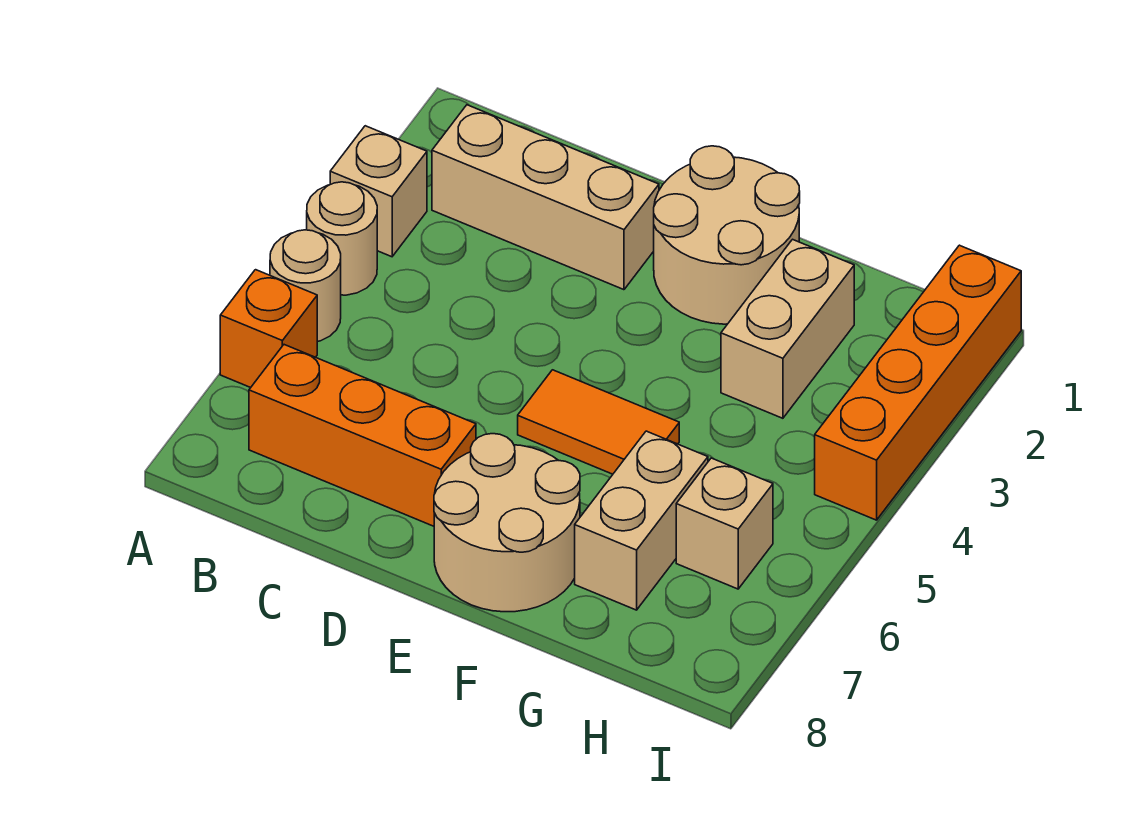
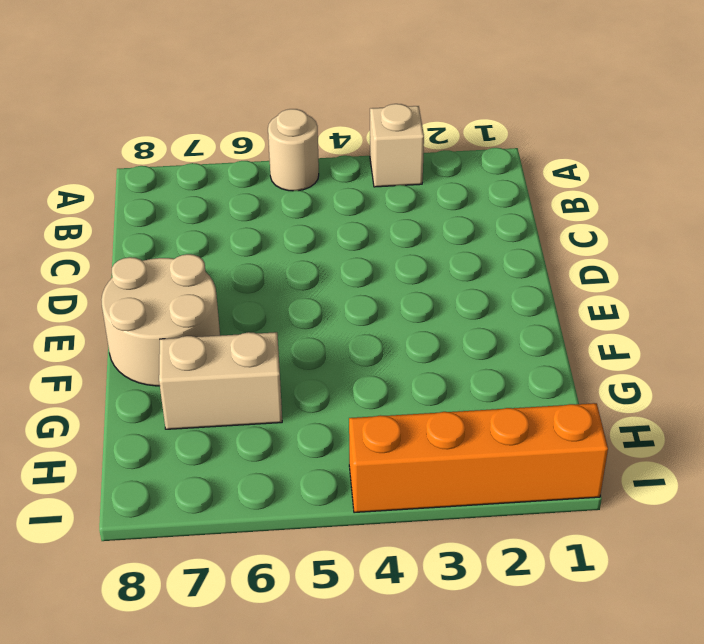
none -> tan 1x1 round brick [307,182,377,295]
none -> orange 1x1 brick [220,270,317,388]
none -> tan 1x3 brick [432,105,659,290]

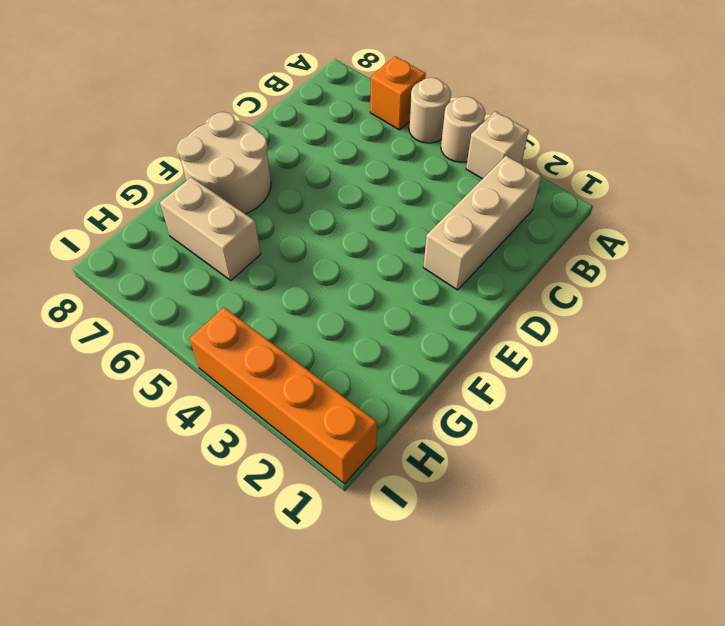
none -> orange 1x3 brick [249,345,476,526]
none -> tan 2x2 round brick [654,146,800,324]
none -> orange 1x2 tile [518,370,679,474]

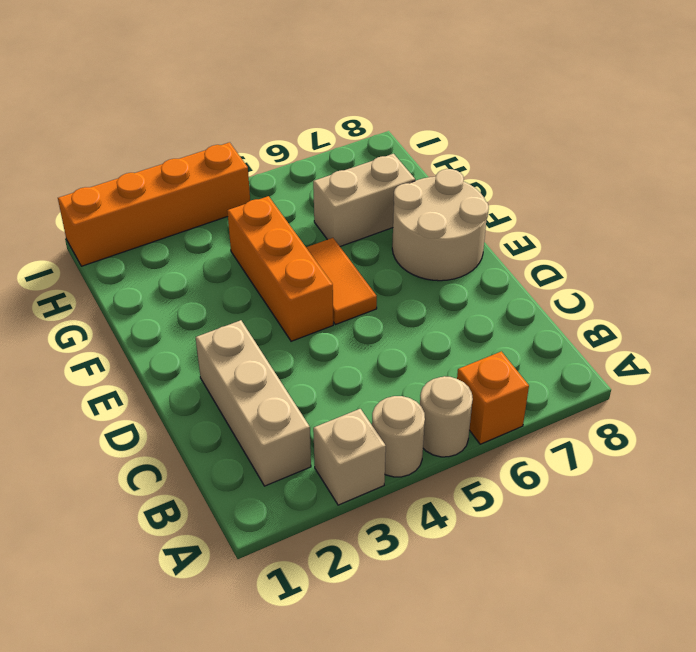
orange 1x3 brick [227,196,333,341] -> orange 1x3 brick moved to [249,345,476,526]
none -> tan 2x2 round brick [654,146,800,324]
none -> tan 1x2 brick [721,239,854,418]
none -> tan 1x1 brick [676,458,773,589]

